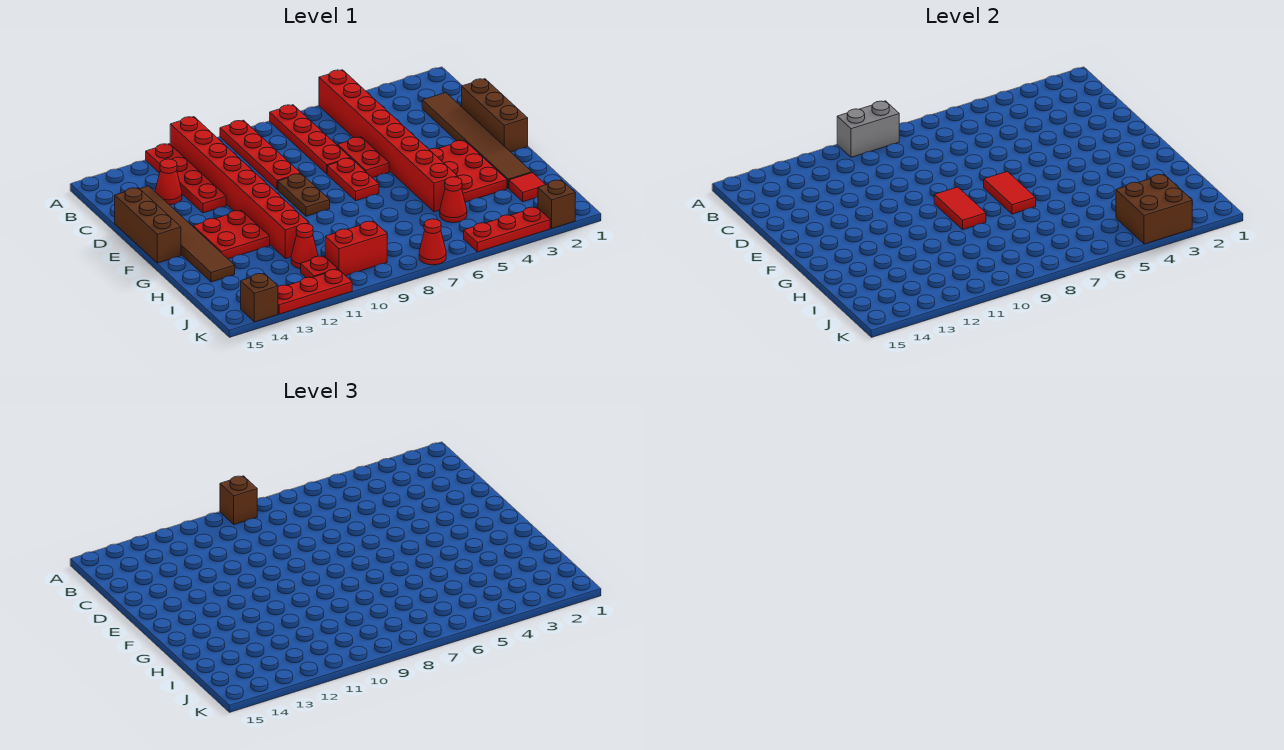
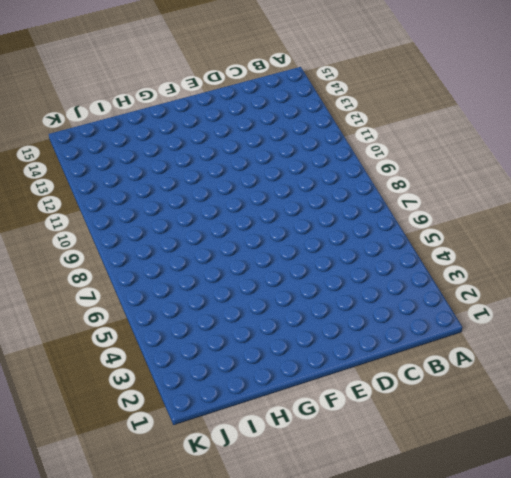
none -> red 1x8 brick [319,70,458,212]
none -> red 1x4 plate [270,105,350,174]
none -> red 1x4 plate [220,120,301,190]
none -> red 1x8 brick [170,117,309,259]

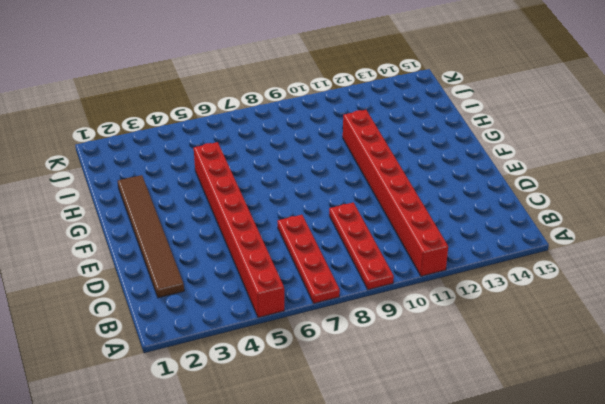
none -> red 1x4 plate [146,144,226,213]
none -> red 1x1 cone [155,159,182,205]
none -> brown 1x6 tile [140,186,235,282]
none -> brown 1x3 brick [462,79,528,152]

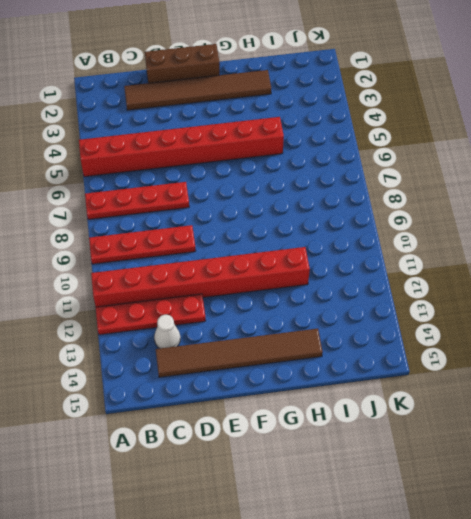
white 1x1 cone [154,315,180,348] -> red 1x1 cone [155,159,182,205]
none -> red 1x2 plate [338,137,389,178]
none -> brown 1x3 brick [115,188,181,263]
none -> red 1x2 plate [327,158,379,201]
none -> brown 1x2 plate [278,174,330,216]

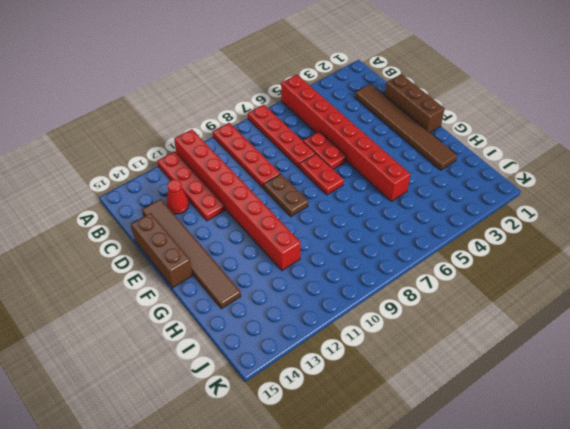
none -> red 2x3 plate [429,140,507,202]
none -> red 2x2 plate [193,210,270,259]
none -> red 1x1 tile [509,173,546,202]
none -> red 1x1 cone [440,177,467,223]

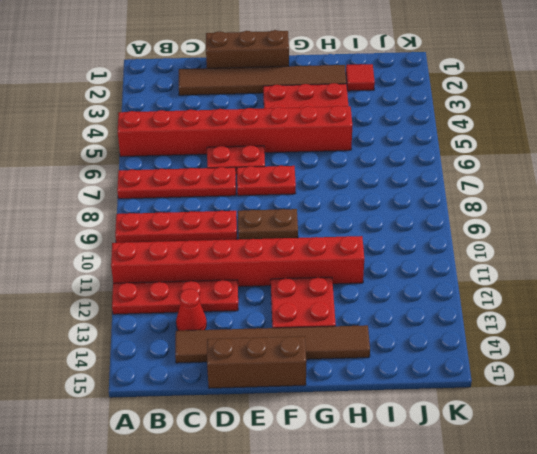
none -> red 1x1 cone [440,177,467,223]
none -> red 1x1 cone [291,224,318,269]
none -> red 1x2 brick [325,221,387,276]
none -> red 1x1 plate [301,256,338,278]

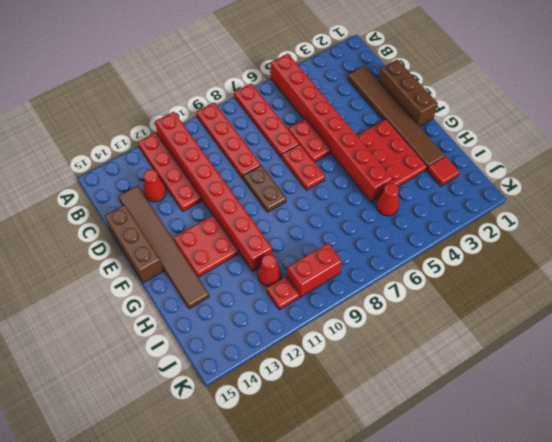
none -> brown 1x1 brick [538,180,575,228]
none -> red 1x3 plate [464,207,550,252]
none -> red 1x1 cone [419,219,446,265]
none -> red 1x3 plate [278,269,352,314]

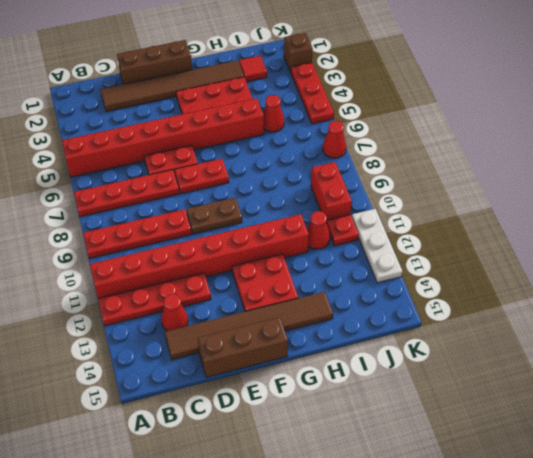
white 1x3 plate [352,209,402,283] -> red 1x3 plate [278,269,352,314]
none -> brown 1x1 brick [241,273,278,322]
none -> grey 1x2 brick [837,101,899,157]
none -> red 1x2 tile [984,171,1036,214]
none -> red 1x2 tile [934,187,986,229]

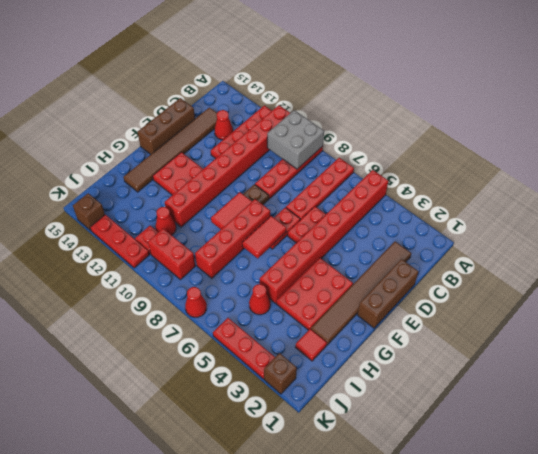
grey 2x2 brick [267,110,324,169] -> grey 1x2 brick [837,101,899,157]
red 1x4 brick [195,199,270,278] -> none
none -> brown 2x2 brick [1116,174,1192,244]
none -> brown 1x1 brick [220,476,257,525]

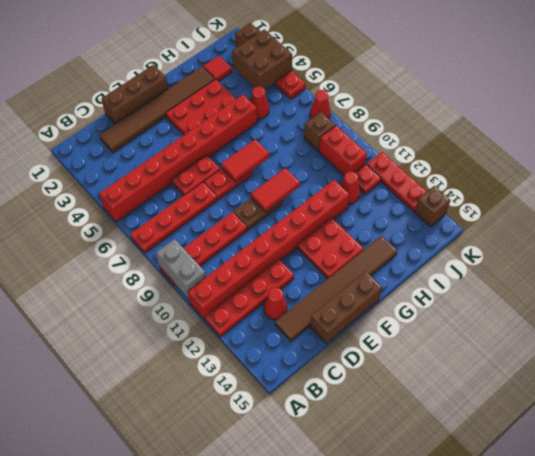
brown 1x1 brick [304,112,335,151] -> brown 1x1 brick moved to [220,476,257,525]

